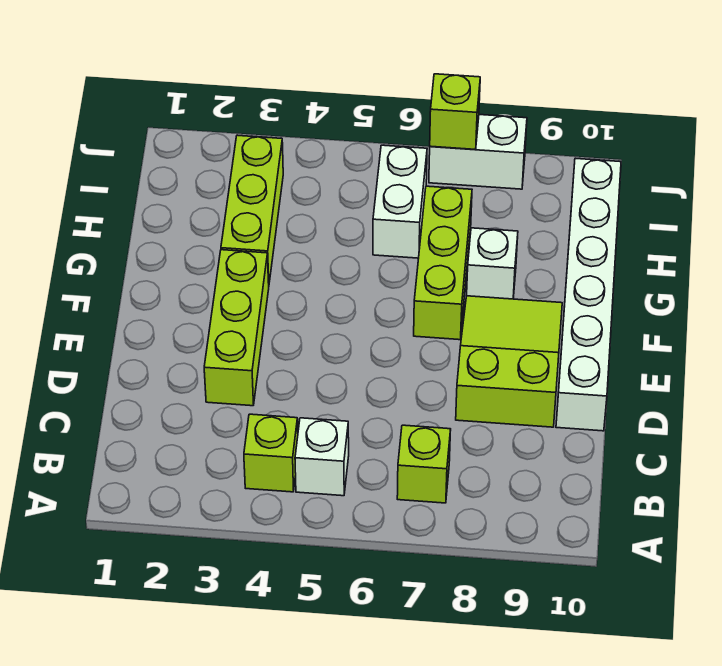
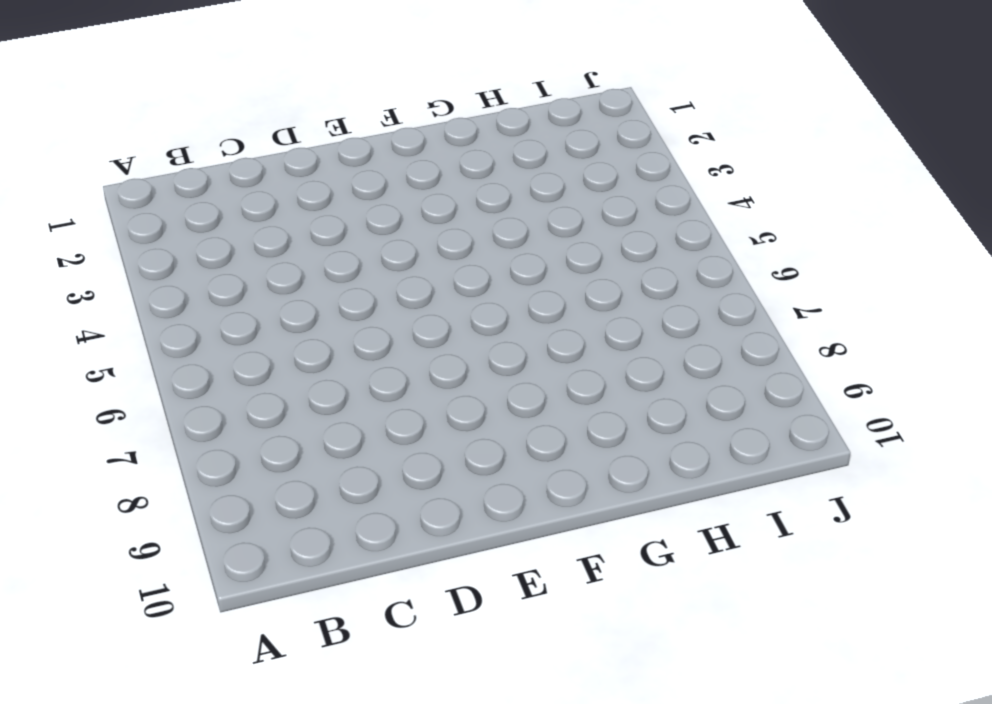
none -> lime 1x1 brick [244,414,298,492]
none -> white 1x1 brick [295,418,349,496]
none -> lime 1x1 brick [397,425,451,503]

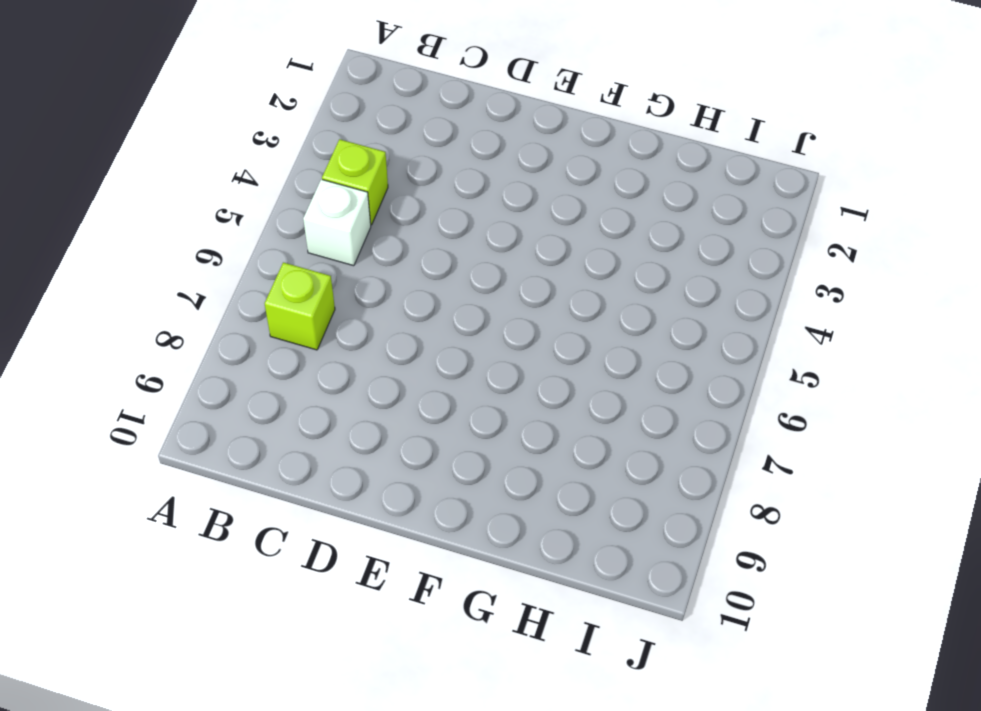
none -> lime 1x3 brick [204,250,269,406]
none -> lime 2x3 slope [456,296,562,427]
none -> white 1x6 brick [556,158,621,431]

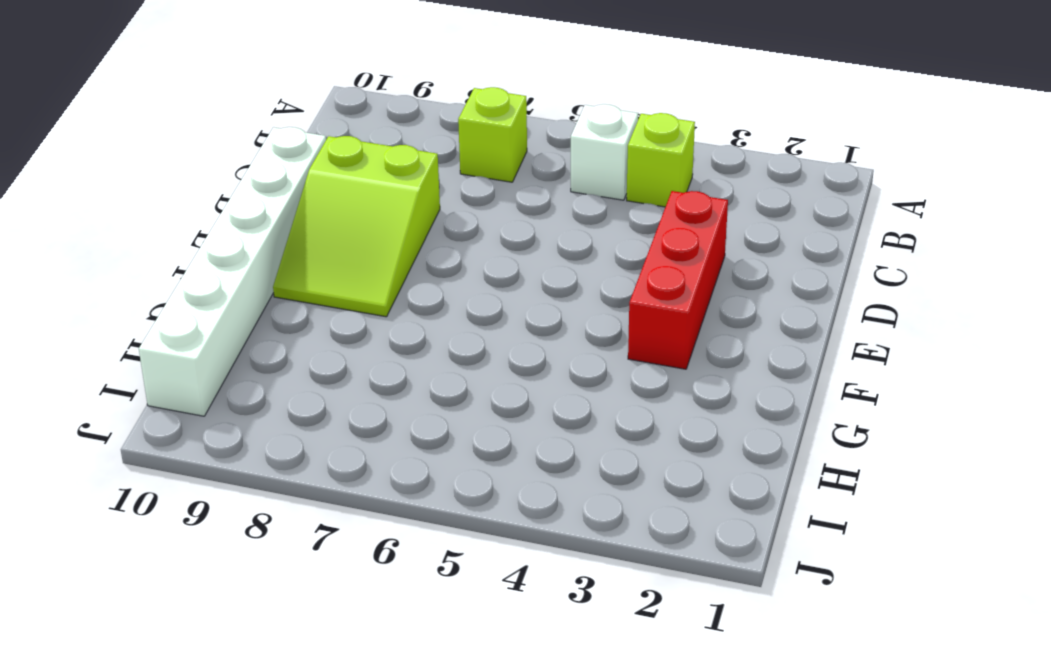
red 1x3 brick [628,191,728,369] -> lime 1x3 brick [204,250,269,406]
none -> lime 1x3 brick [414,186,472,340]
none -> lime 1x3 brick [221,135,283,283]
none -> white 1x1 brick [467,228,518,299]

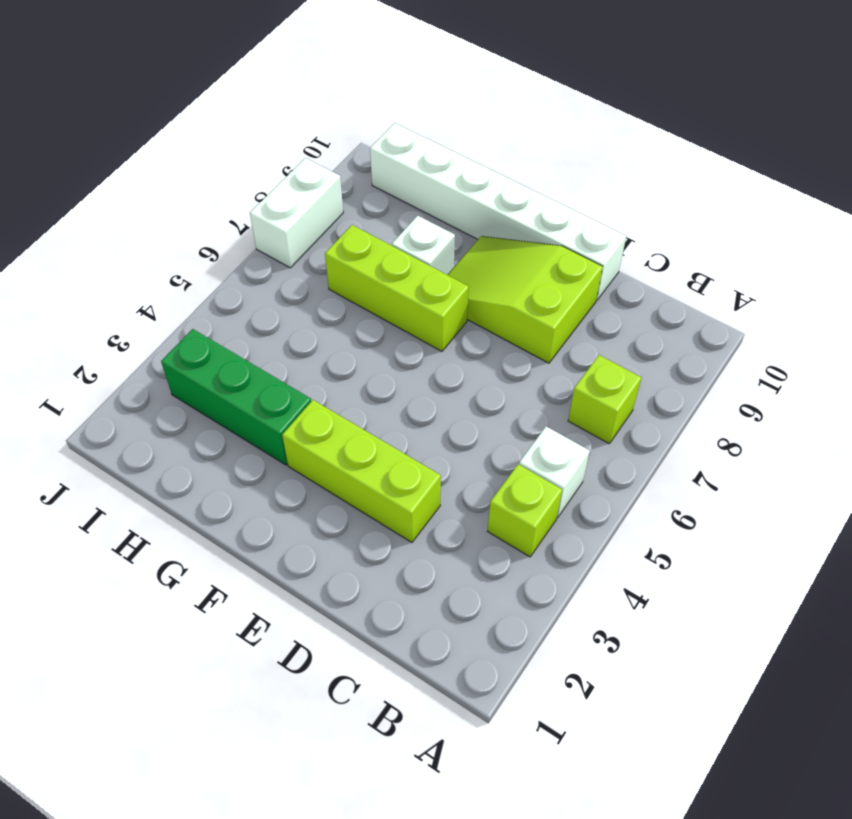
green 1x3 brick [161,329,311,465] -> lime 1x3 brick [221,135,283,283]
none -> white 1x2 brick [373,145,427,258]
none -> lime 1x1 brick [430,74,480,149]

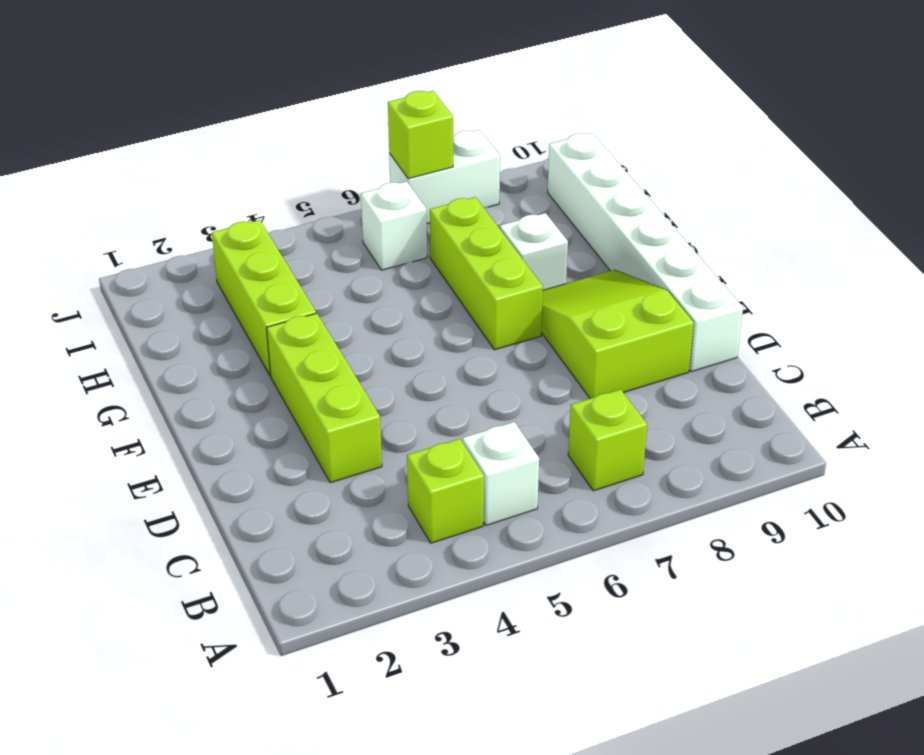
white 1x1 brick [361,181,427,270] -> white 1x2 brick [373,145,427,258]

